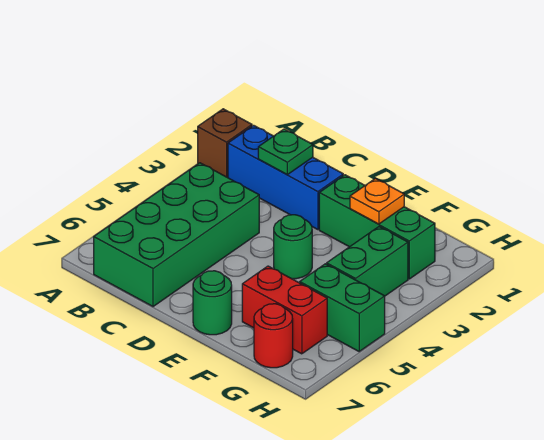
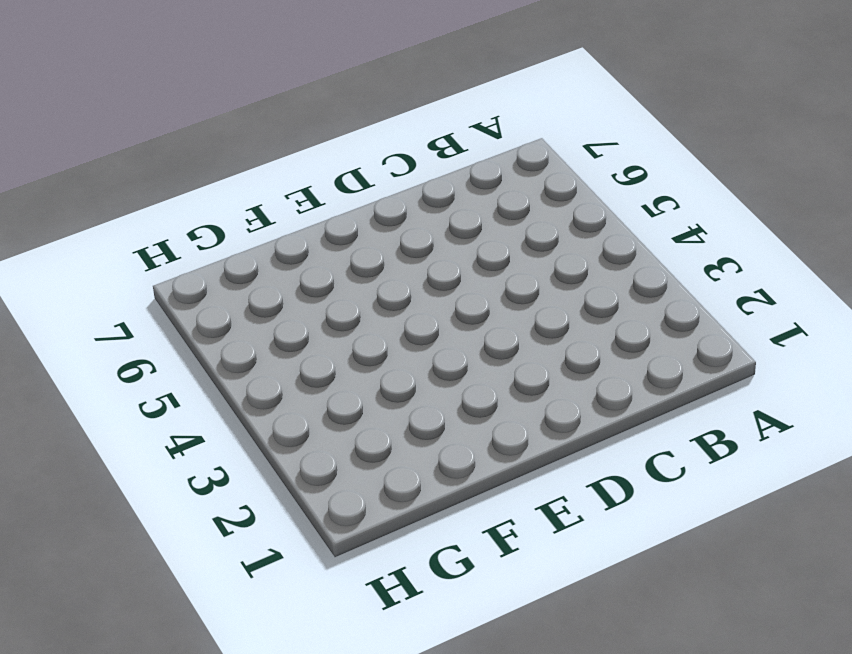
none -> brown 1x1 brick [198,109,252,178]
none -> blue 1x3 brick [228,125,343,230]
none -> green 2x4 brick [94,163,259,307]

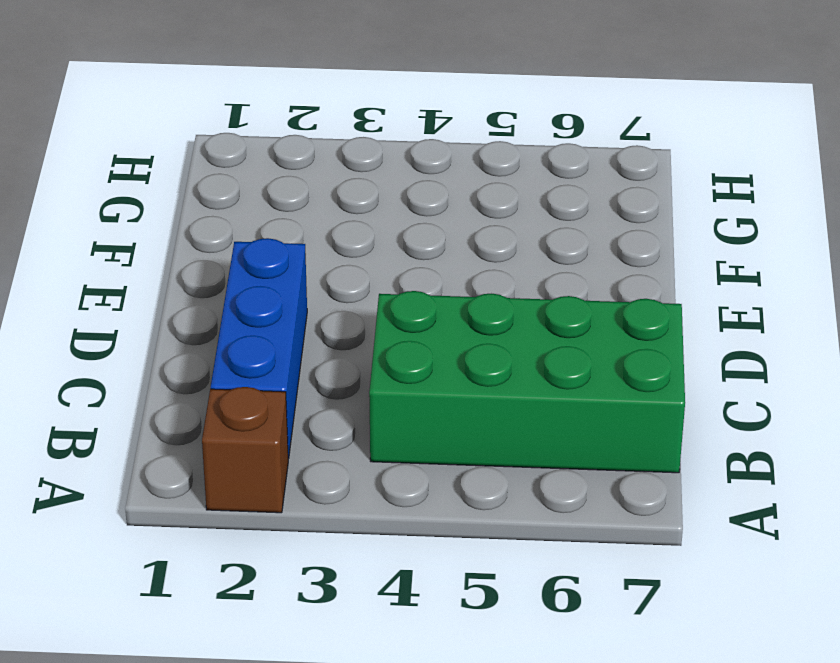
none -> green 1x3 brick [319,175,435,279]
none -> green 1x1 round brick [274,215,312,279]
none -> green 1x1 round brick [193,271,232,335]

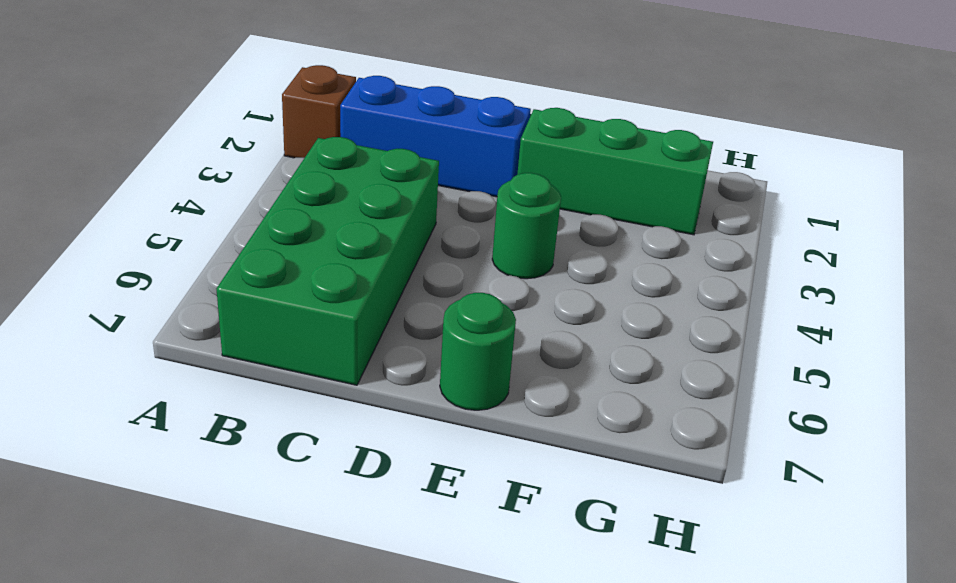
none -> red 1x2 brick [242,266,327,354]
none -> green 1x2 brick [327,227,408,296]
none -> green 1x2 brick [300,264,385,351]

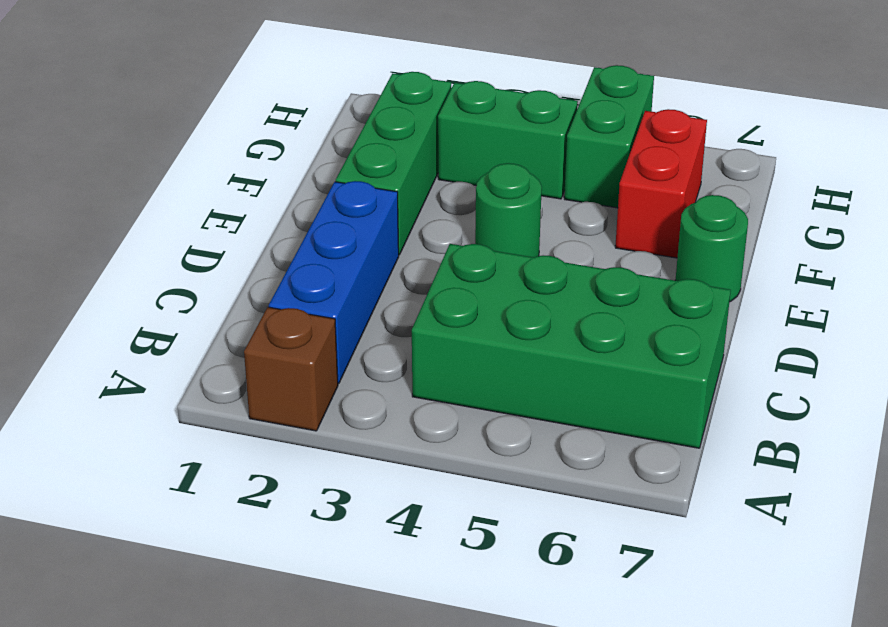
none -> red 1x1 round brick [254,304,293,368]
none -> green 1x1 plate [258,129,313,175]
none -> orange 1x1 plate [350,179,404,224]

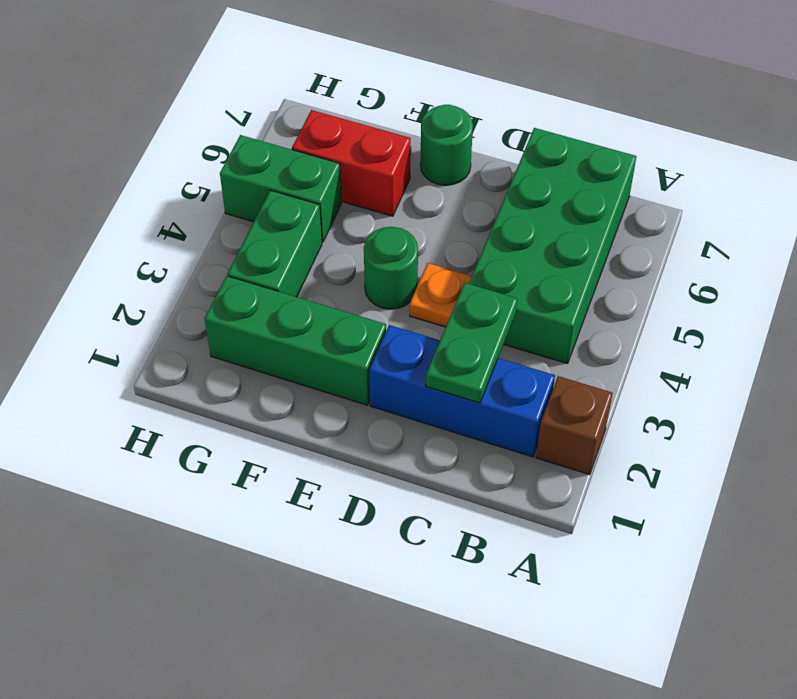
green 1x2 plate [426,283,518,403] -> green 1x1 plate [258,129,313,175]
orange 1x1 plate [410,263,472,327] -> orange 1x1 plate moved to [350,179,404,224]
none -> red 1x1 round brick [254,304,293,368]

